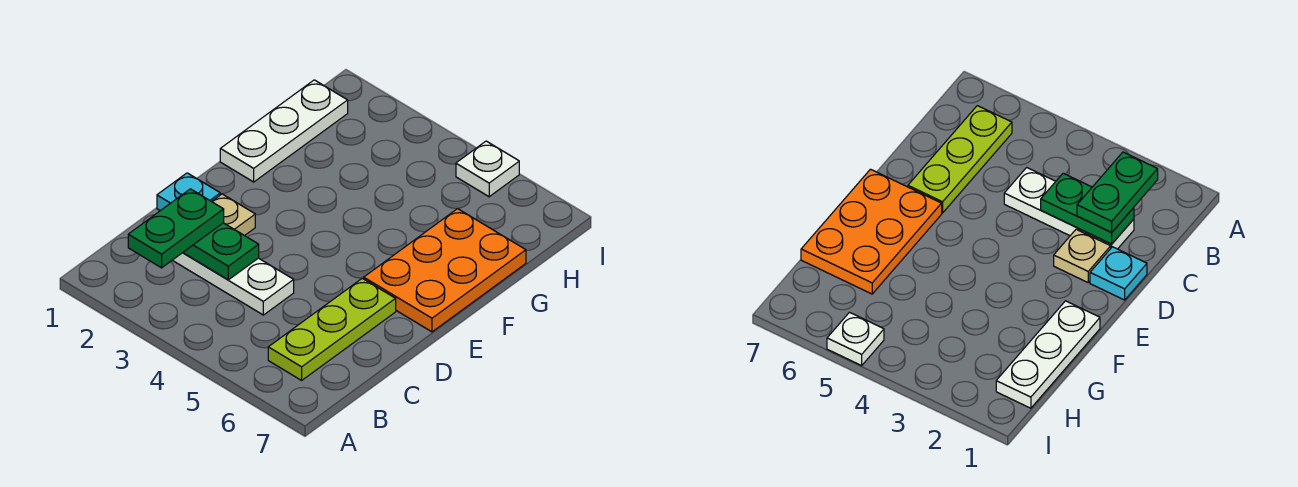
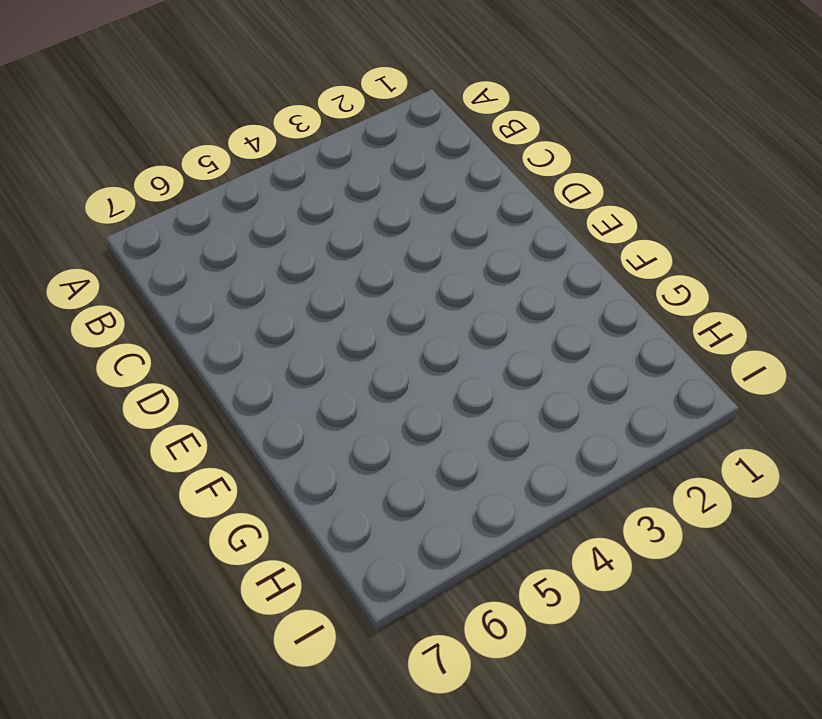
none -> lime 1x3 plate [268,278,396,380]
none -> white 1x3 plate [173,253,294,315]

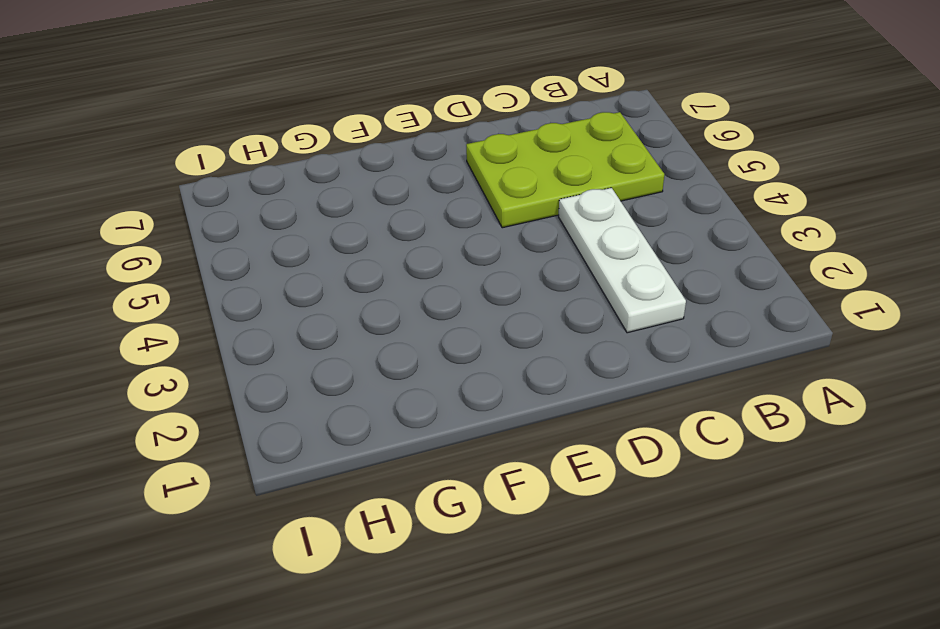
lime 2x3 plate [466,112,664,228] -> lime 1x3 plate [268,278,396,380]
none -> cyan 1x1 plate [157,173,220,211]
none -> tan 1x1 plate [212,194,255,236]

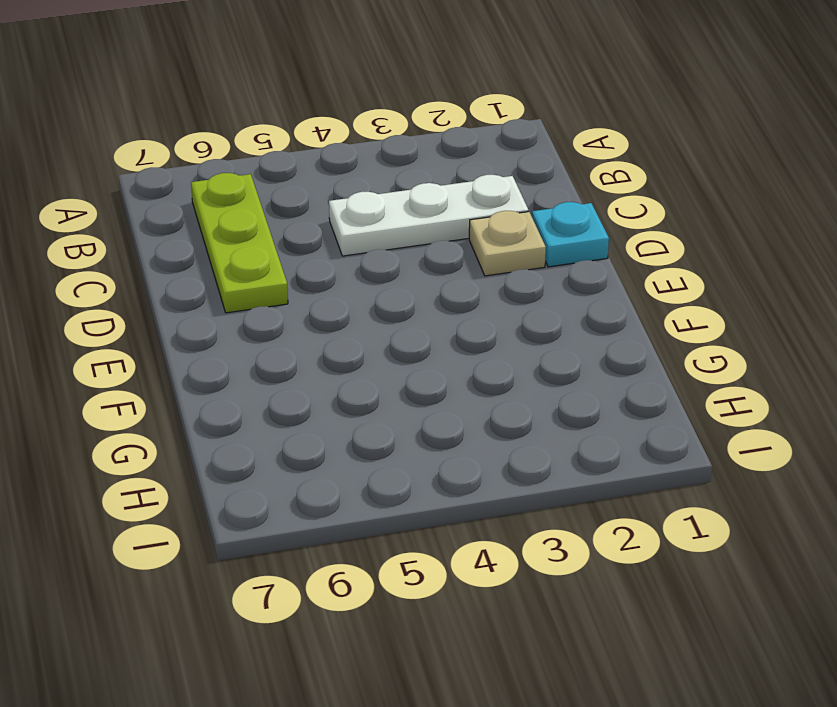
none -> orange 2x3 plate [364,209,526,332]
none -> white 1x3 plate [220,80,348,182]

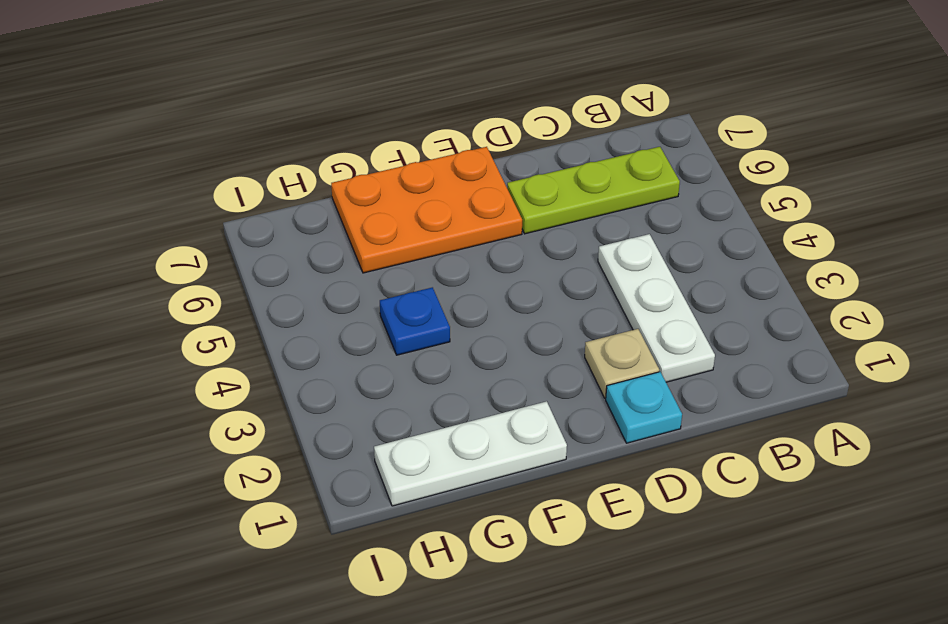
blue 1x1 plate [380,287,450,355] -> none
none -> white 1x1 plate [456,141,519,197]
none -> green 1x2 plate [183,223,259,280]

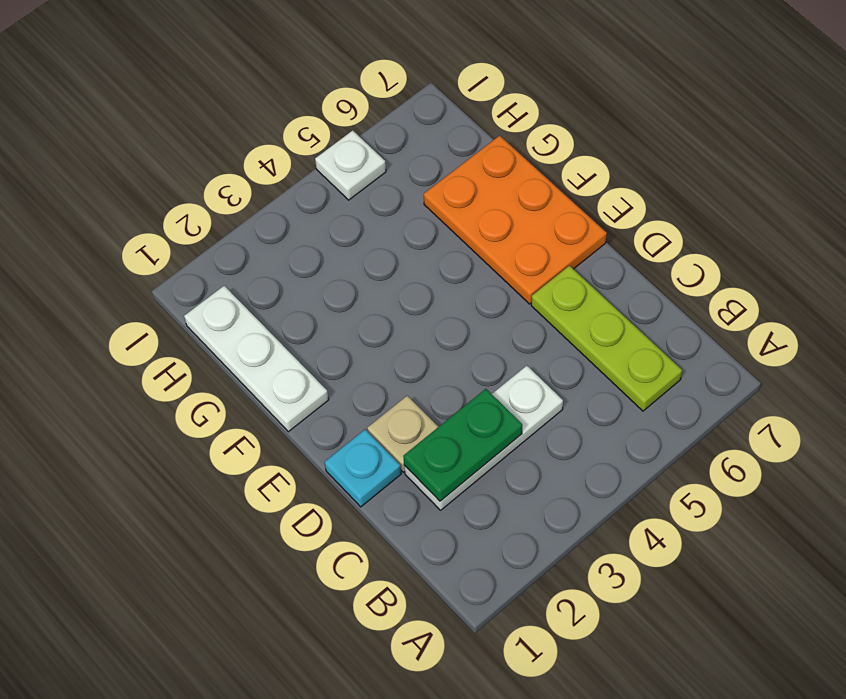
none -> green 1x2 plate [128,189,224,268]

